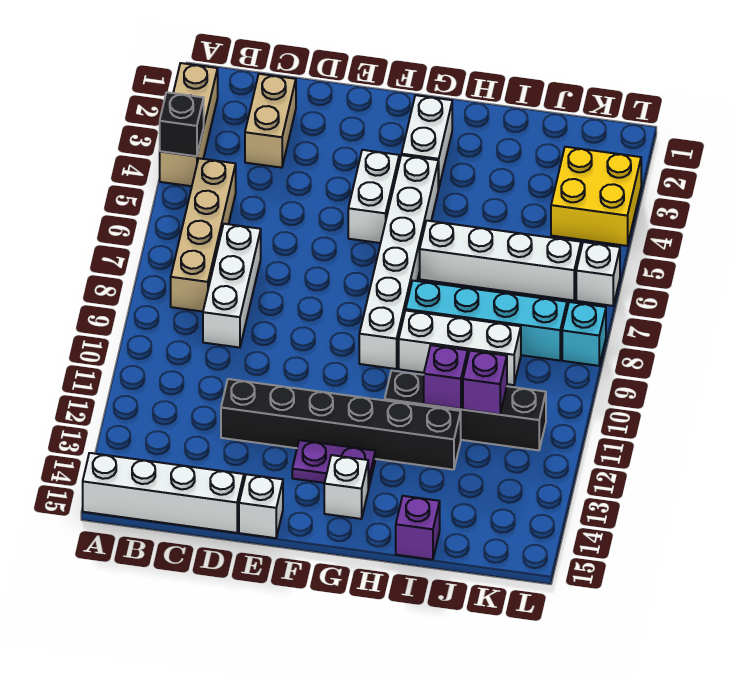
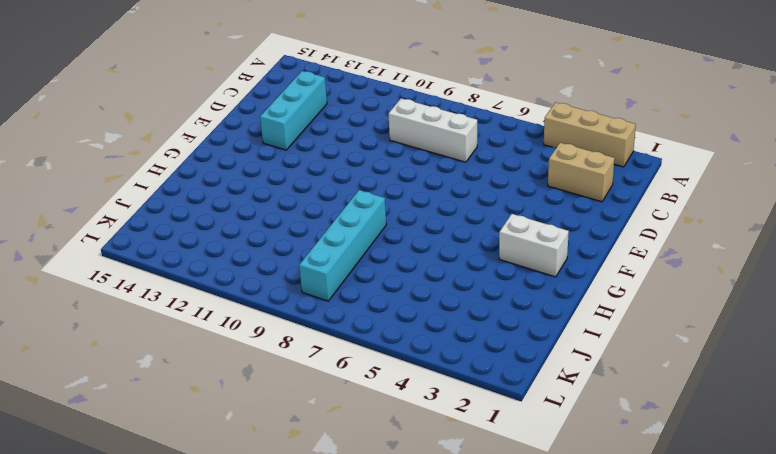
cyan 1x3 brick [260,71,327,150] -> none
none -> white 1x4 brick [83,453,244,533]
none -> tan 1x4 brick [171,158,236,312]
none -> black 1x6 brick [221,379,461,470]

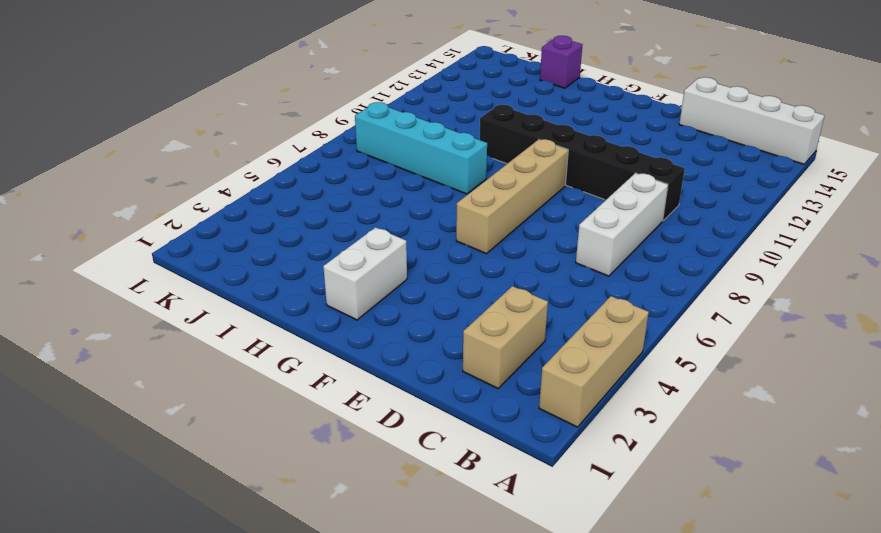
black 1x6 brick [480,105,685,221] -> black 1x6 brick moved to [221,379,461,470]
tan 1x4 brick [456,139,568,254] -> tan 1x4 brick moved to [171,158,236,312]
none -> white 1x1 brick [239,474,283,538]
none -> white 1x2 brick [348,150,399,243]
none -> purple 1x2 plate [292,440,375,489]

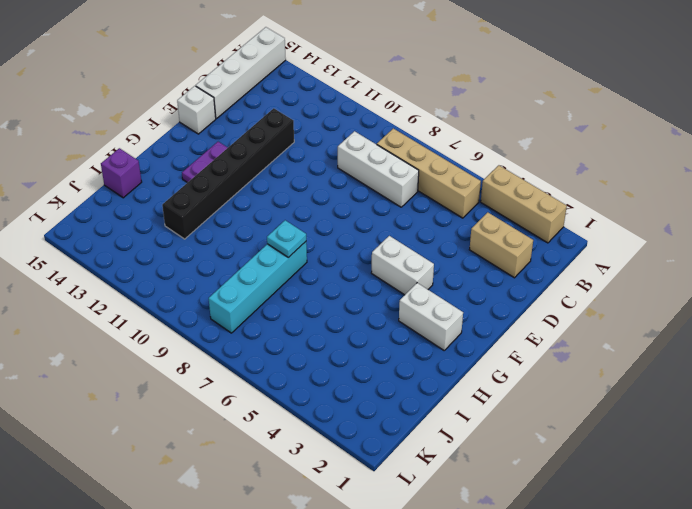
cyan 1x1 plate [267,220,306,258] -> none
none -> white 1x6 brick [359,155,438,369]
none -> white 1x1 brick [324,455,368,519]
none -> white 1x4 brick [420,221,581,300]

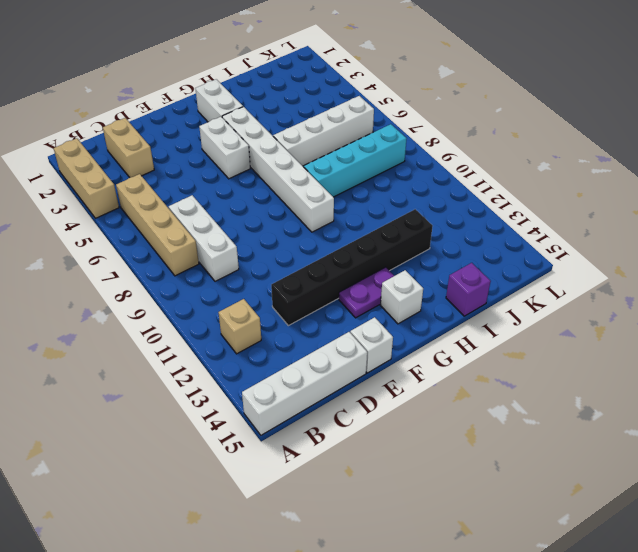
tan 1x1 brick [219,299,261,354] -> none
none -> white 1x3 brick [399,311,521,385]
none -> black 1x4 brick [385,371,546,450]
none -> yellow 2x2 brick [551,147,641,246]

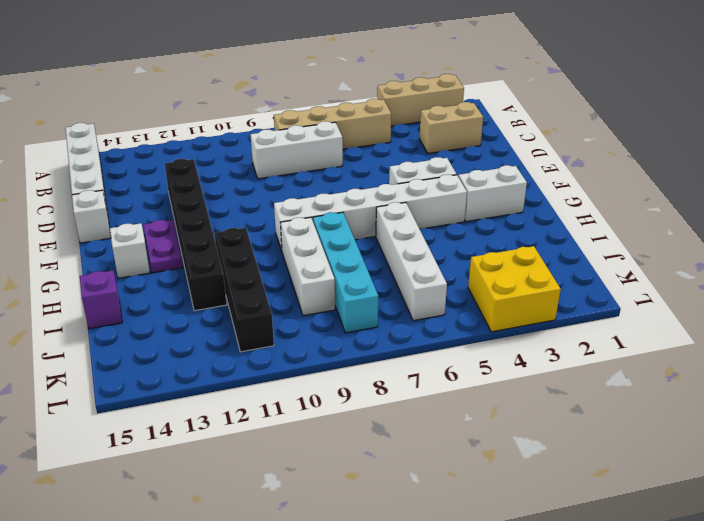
none -> white 1x1 brick [576,242,620,306]
none -> cyan 1x1 brick [562,302,606,366]
none -> black 1x1 brick [160,92,204,156]

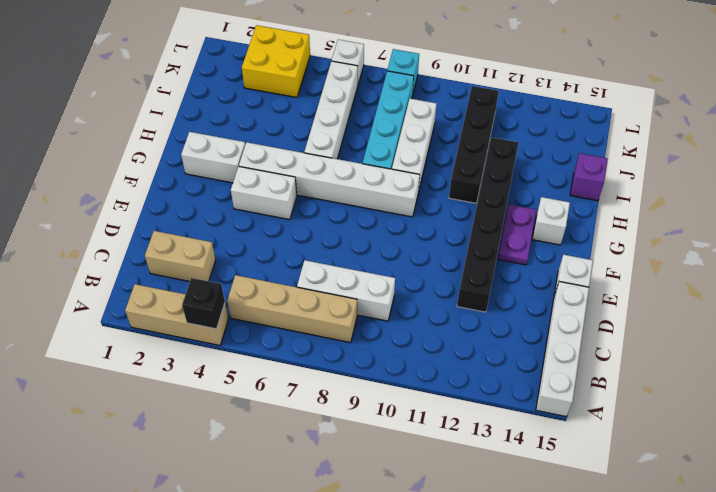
none -> purple 1x1 brick [424,345,468,409]
none -> purple 1x1 brick [463,351,507,414]

